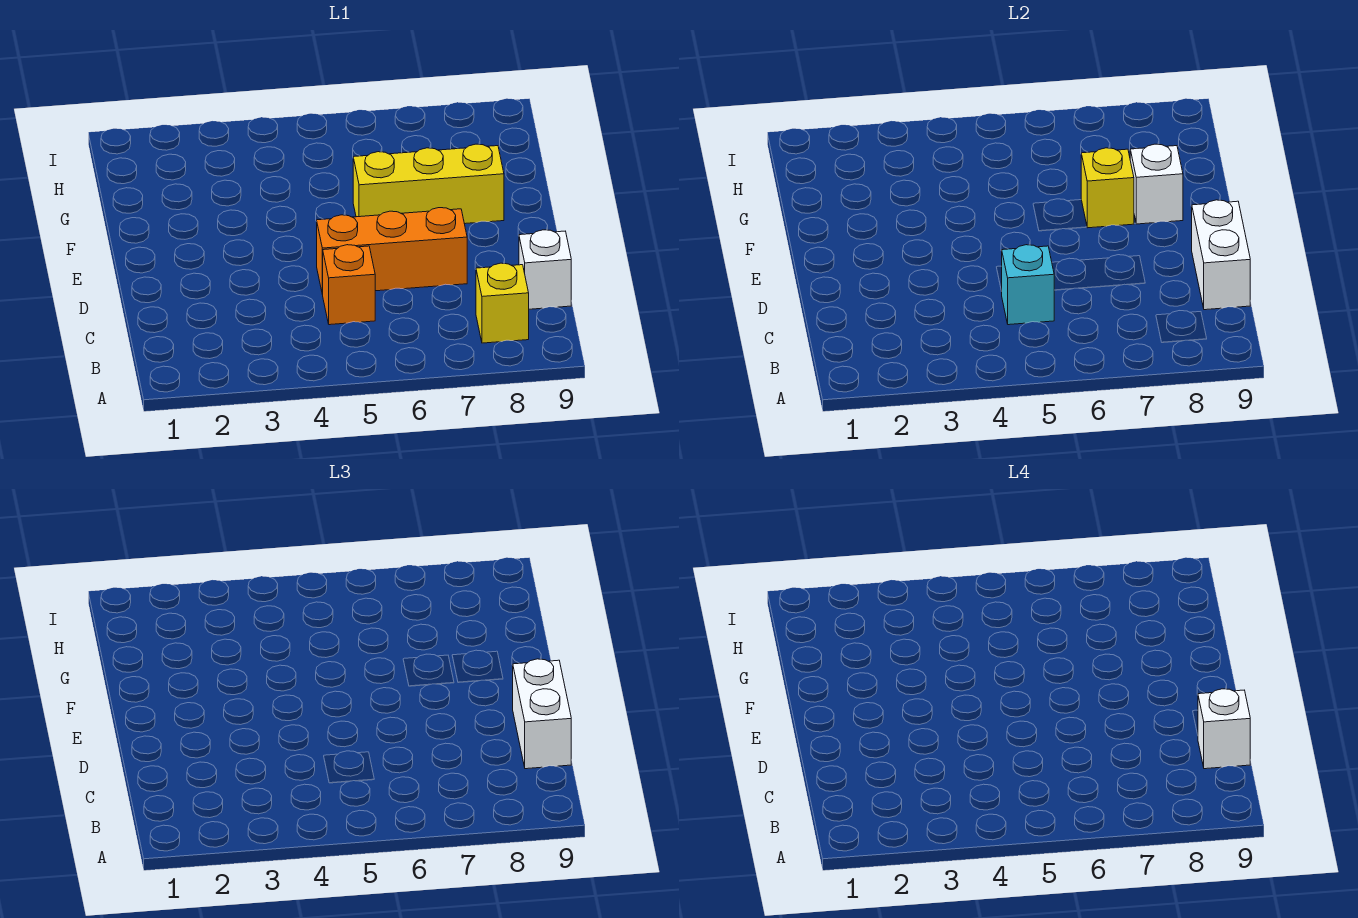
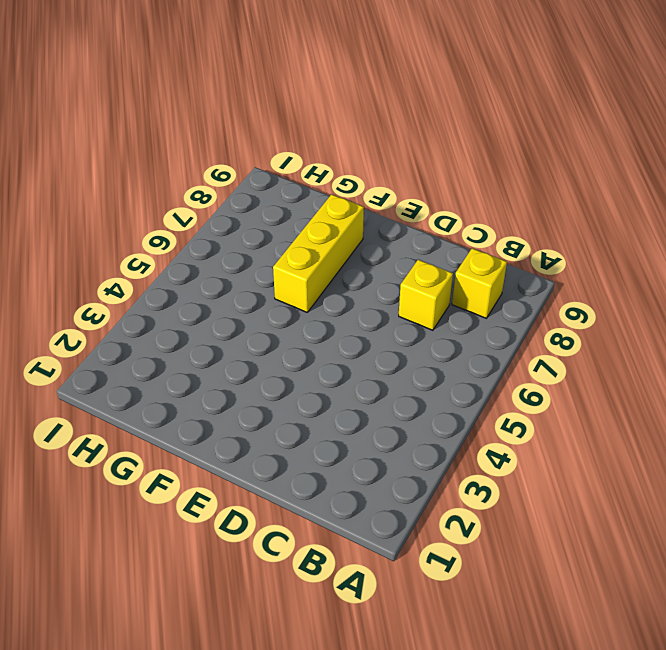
yellow 1x1 brick [399,260,453,330] -> yellow 1x1 brick moved to [1081,148,1134,228]
none -> orange 1x1 brick [323,245,375,325]
none -> white 1x1 brick [519,230,571,309]

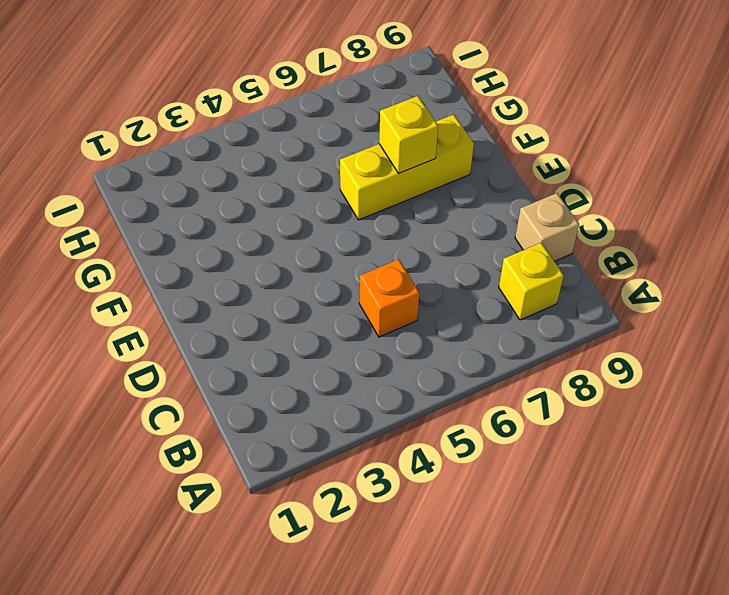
tan 1x1 brick [515,193,579,261] -> white 1x1 brick [519,230,571,309]
none -> orange 1x3 brick [317,208,467,295]
none -> cyan 1x1 brick [1002,245,1054,325]

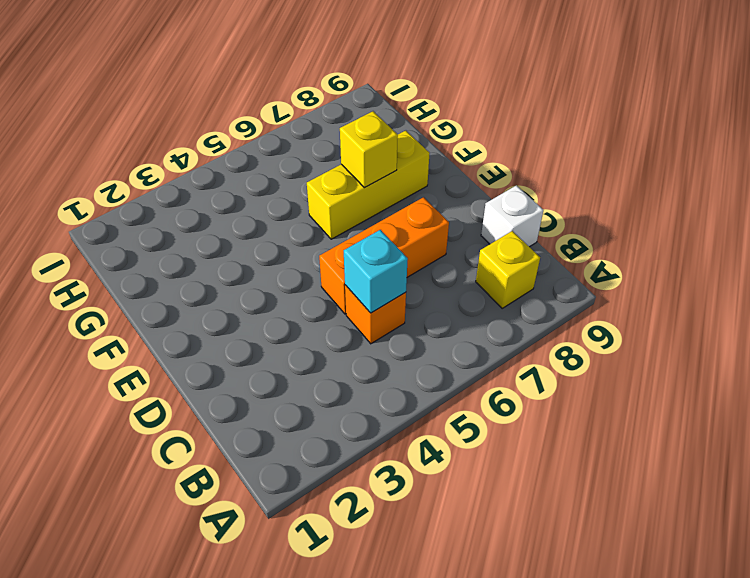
none -> white 1x2 brick [1192,200,1250,310]
none -> white 1x1 brick [1130,144,1183,224]

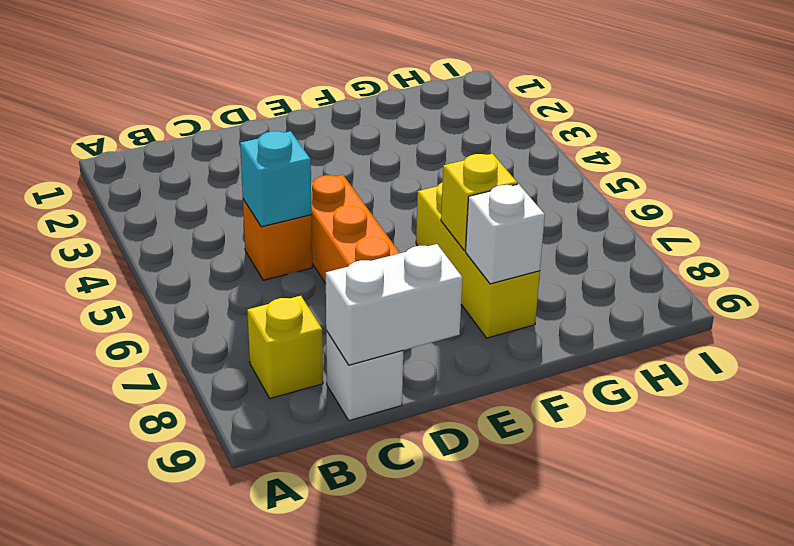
none -> white 1x2 brick [513,659,571,769]
none -> white 1x1 brick [1198,689,1250,769]

